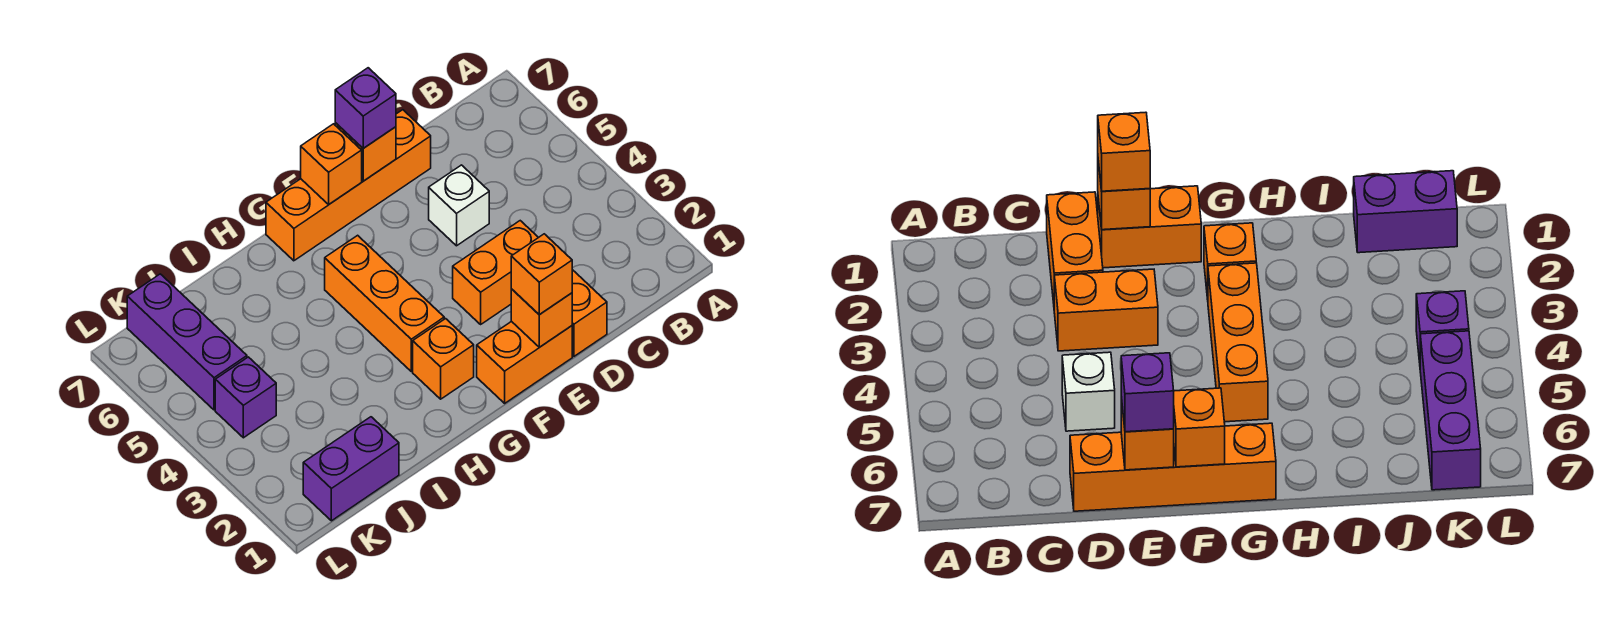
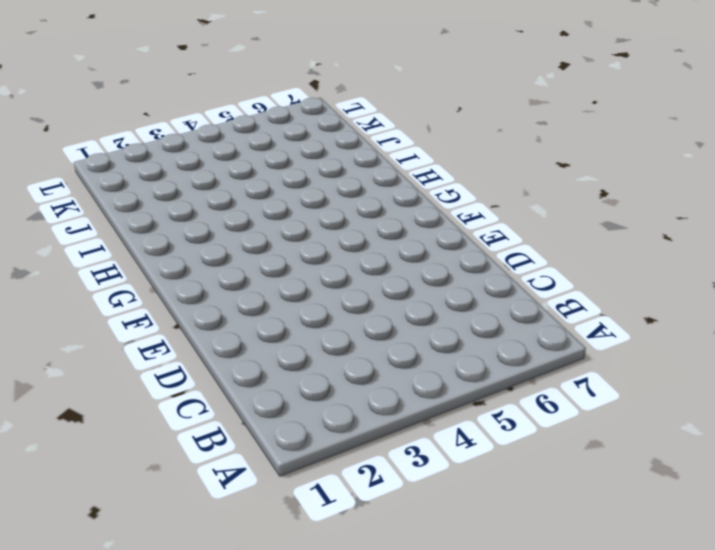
none -> orange 1x2 brick [572,270,607,356]
none -> orange 1x2 brick [453,221,538,324]
none -> white 1x1 brick [429,165,489,246]

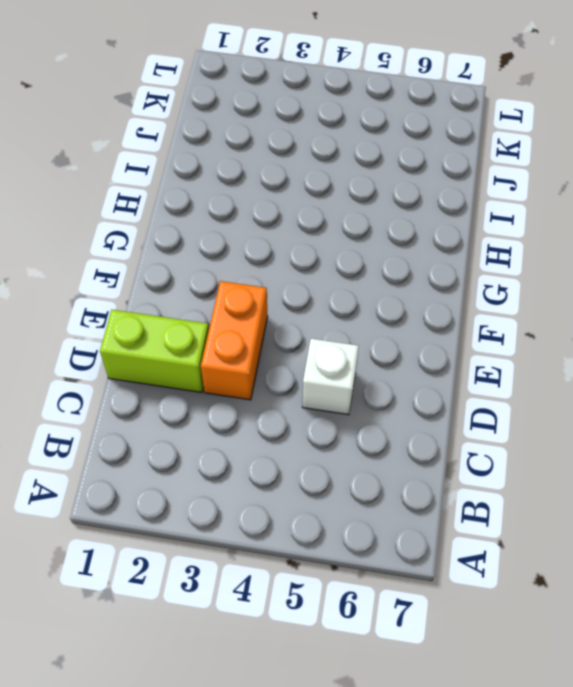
lime 1x2 brick [100,310,209,392] -> orange 1x2 brick [572,270,607,356]
none -> orange 1x4 brick [266,110,431,261]
none -> orange 1x2 brick [477,321,572,403]
none -> orange 1x1 brick [413,319,474,399]

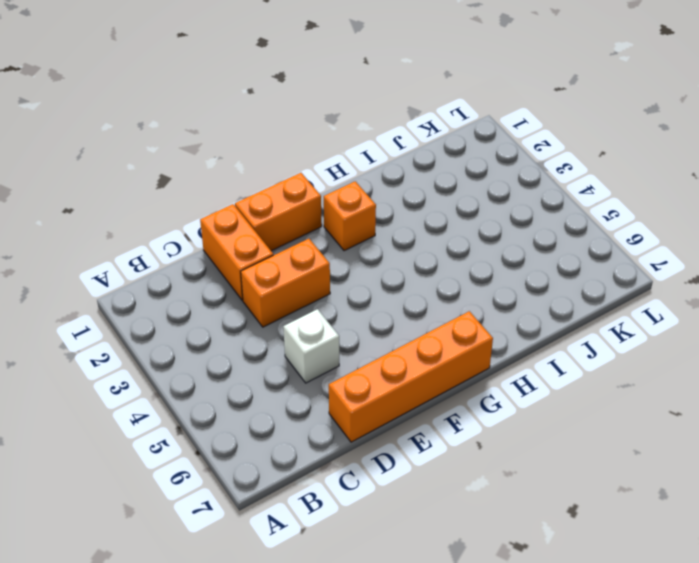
none -> orange 1x3 brick [325,235,444,371]
none -> purple 1x2 brick [303,417,399,521]
none -> purple 1x1 brick [215,357,276,438]

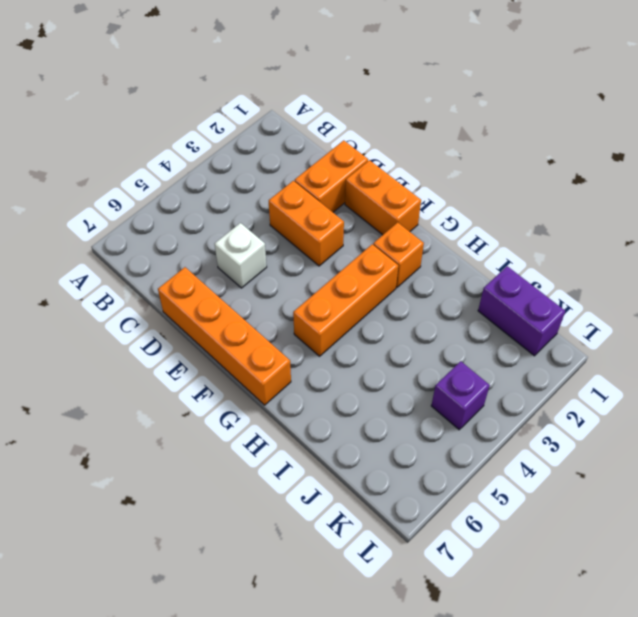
none -> purple 1x3 brick [127,274,247,410]
none -> orange 1x1 brick [511,289,572,347]
none -> orange 1x1 brick [335,123,396,181]

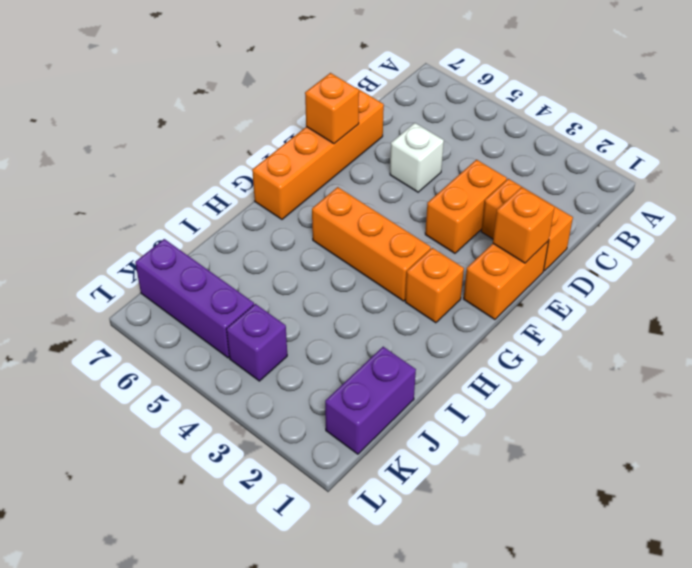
none -> orange 1x1 brick [301,124,362,204]
none -> orange 1x1 brick [511,234,572,315]
none -> purple 1x1 brick [335,68,396,148]

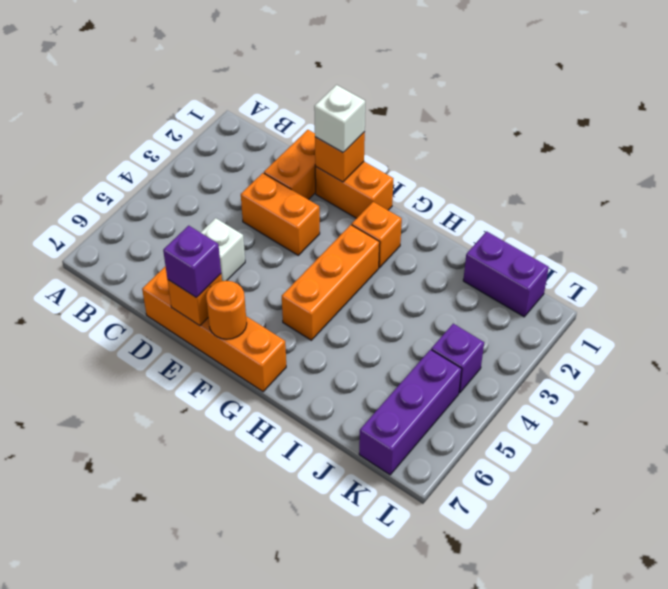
white 1x1 brick [314,85,365,152] -> orange 1x1 brick [511,234,572,315]
orange 1x1 round brick [206,281,247,339] -> orange 1x1 brick [301,124,362,204]

